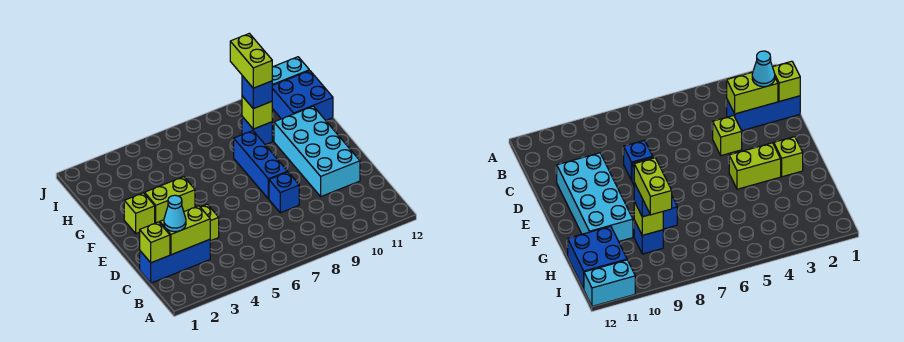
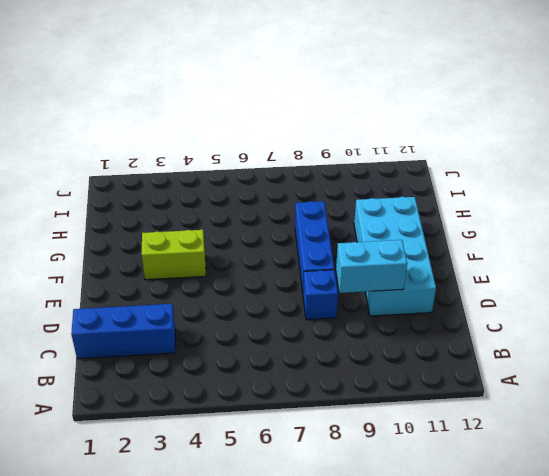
cyan 1x2 brick [336,240,407,293] -> cyan 1x2 brick moved to [272,57,309,85]
none -> lime 1x1 brick [201,204,219,241]
none -> lime 1x1 brick [124,193,155,233]
none -> blue 1x1 brick [242,117,272,145]

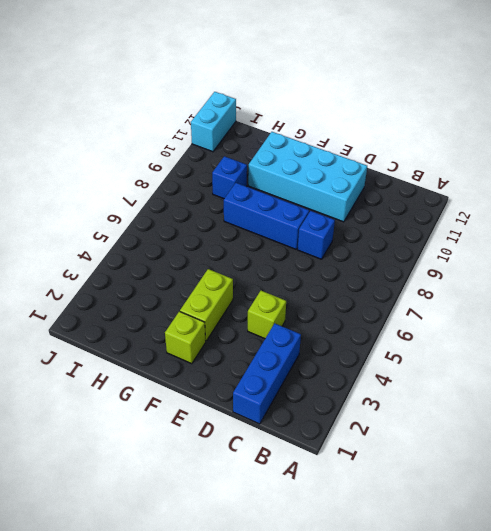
none -> blue 2x2 brick [272,71,333,120]
none -> lime 1x1 brick [140,222,170,263]
none -> lime 1x2 brick [160,206,210,255]

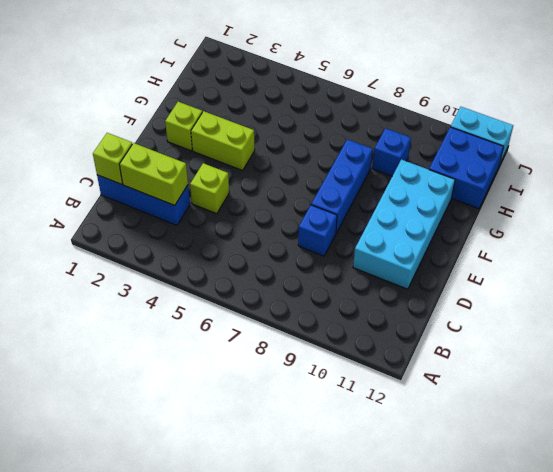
none -> lime 1x1 brick [242,96,272,129]
none -> cyan 1x1 cone [164,195,186,232]
none -> blue 1x1 brick [242,76,272,109]

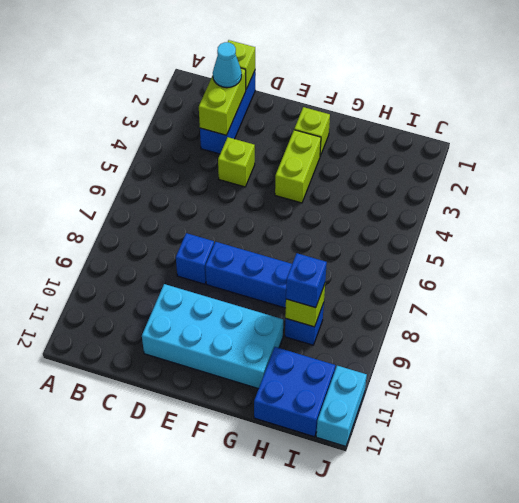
none -> lime 1x2 brick [230,33,272,88]

